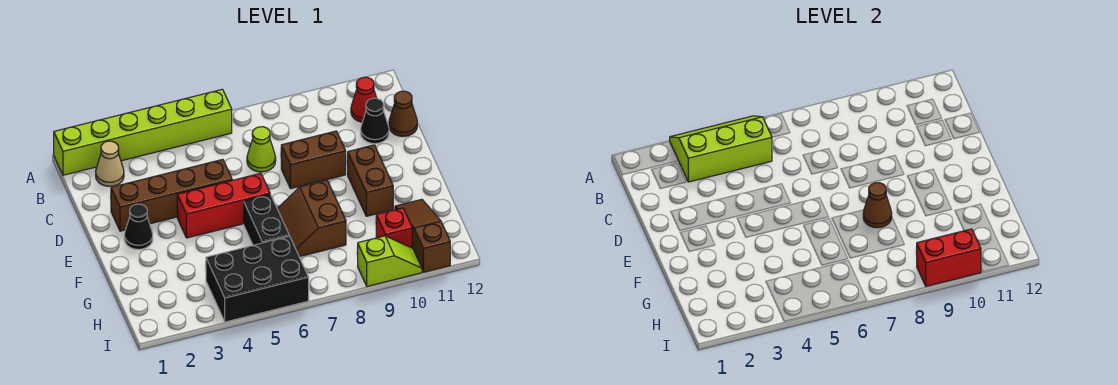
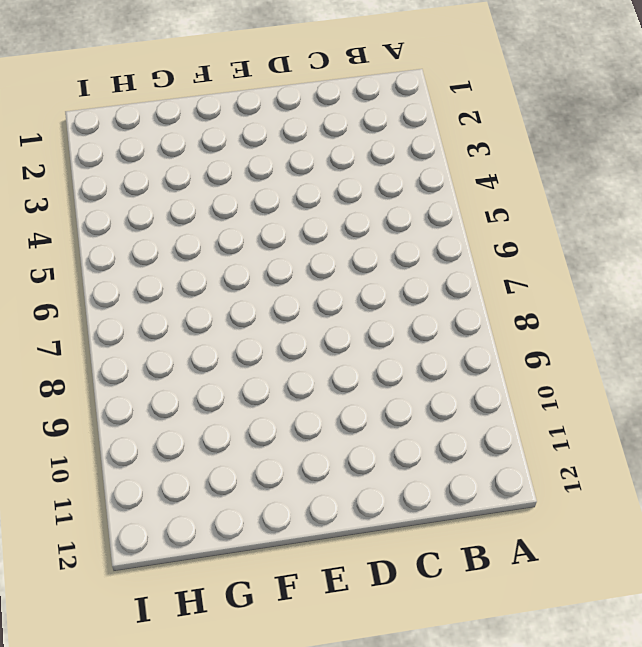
none -> lime 1x6 brick [54,89,232,175]
none -> tan 1x1 cone [96,141,124,186]
none -> red 1x1 cone [351,77,376,122]

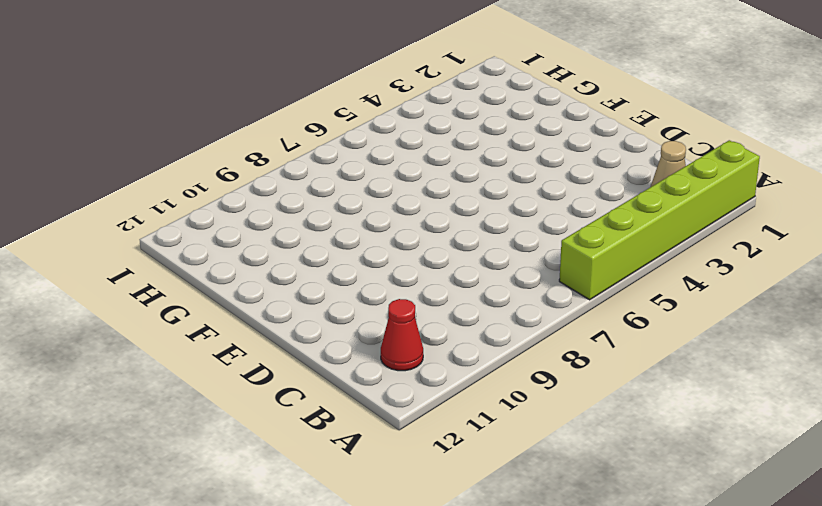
none -> lime 1x1 cone [247,127,276,172]
none -> black 1x1 cone [361,98,389,144]
none -> brown 1x1 cone [389,91,417,137]

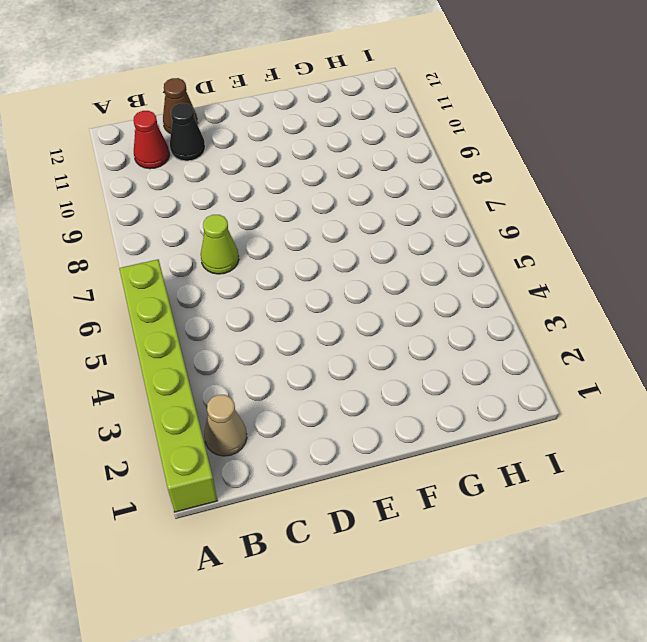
none -> brown 1x4 brick [111,159,232,231]
none -> brown 1x2 brick [281,131,346,189]
none -> black 1x1 cone [124,204,153,249]

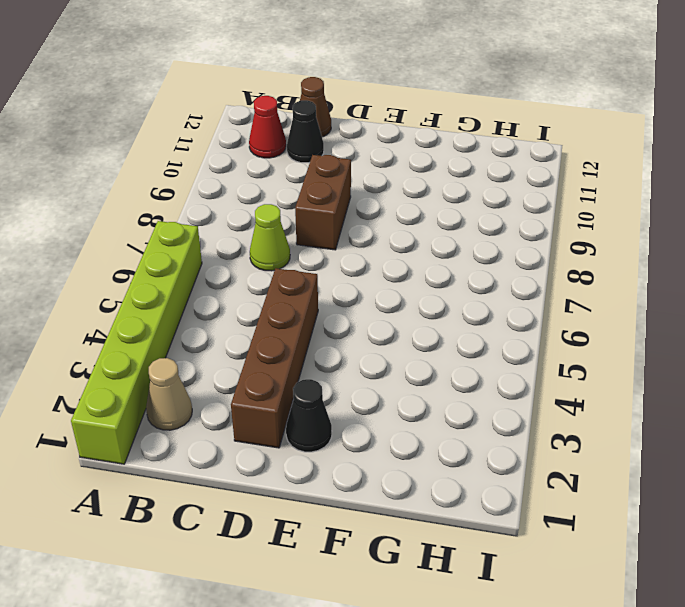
none -> red 1x3 brick [177,173,270,238]
none -> brown 1x2 brick [348,145,393,216]
none -> black 1x2 brick [244,194,289,245]

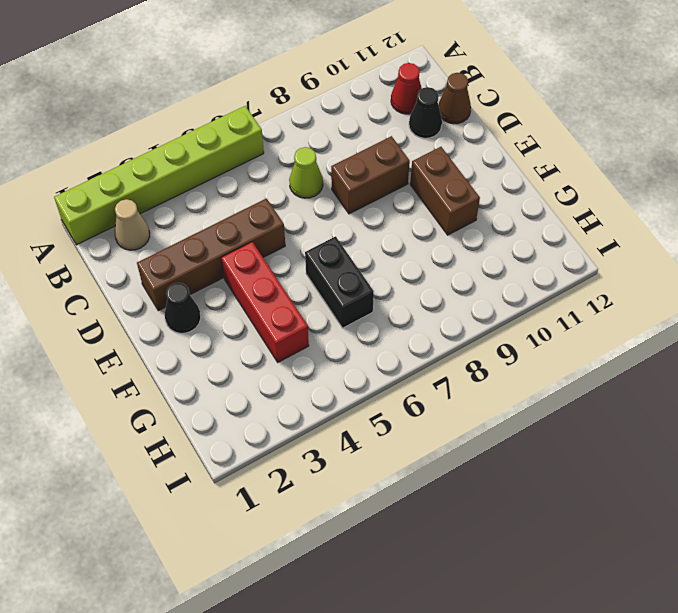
red 1x3 brick [221,242,309,362] -> red 1x3 brick turned to [177,173,270,238]
none -> brown 2x2 slope [277,180,346,257]
none -> brown 1x3 slope [395,199,450,272]
none -> black 2x3 brick [206,236,309,322]

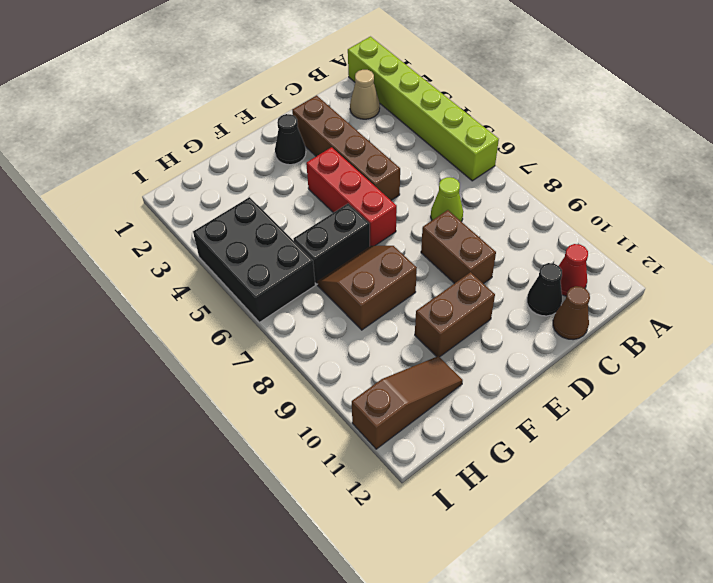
none -> red 1x1 brick [376,208,412,248]
none -> lime 1x2 slope [357,236,422,286]
none -> lime 2x3 slope [670,116,772,182]

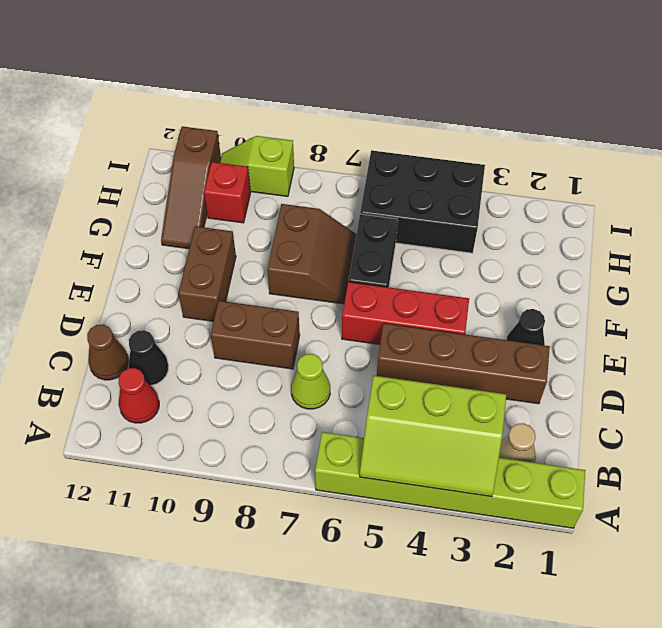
none -> brown 1x1 cone [863,183,892,228]
none -> red 1x2 brick [916,229,981,286]

